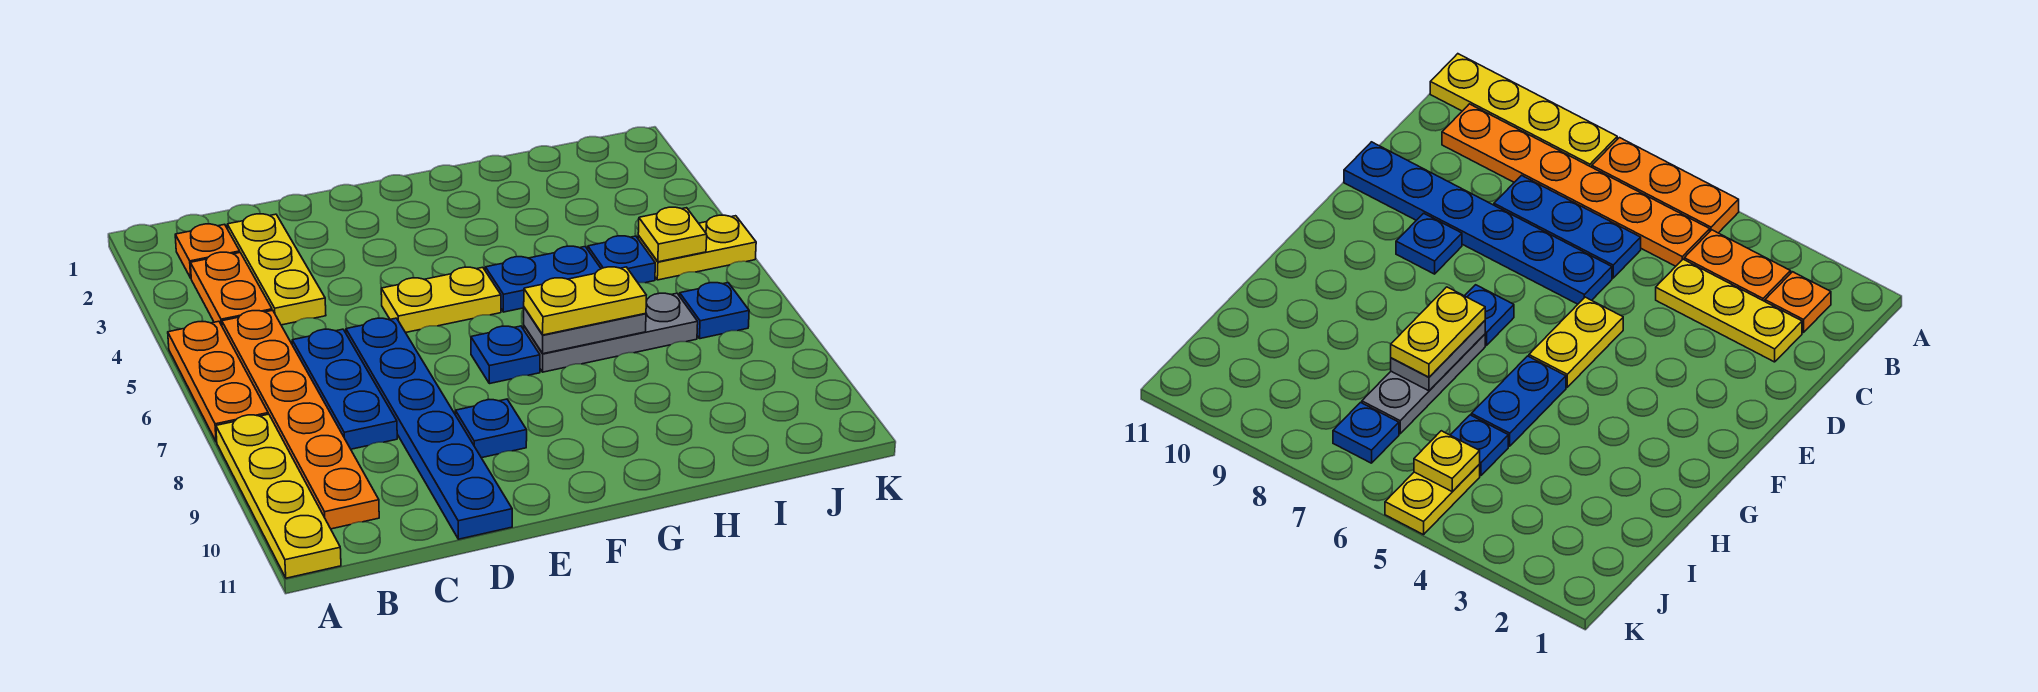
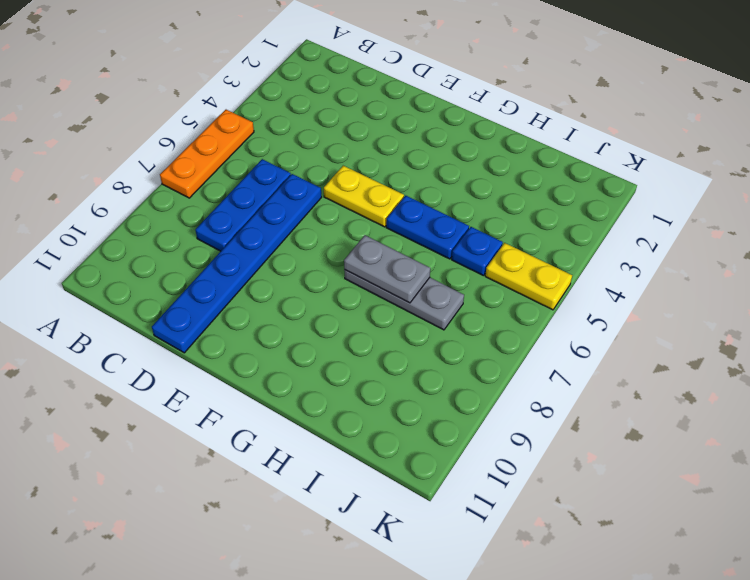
none -> yellow 1x4 plate [216,414,341,578]
none -> orange 1x1 plate [175,224,240,278]
none -> orange 1x2 plate [190,252,272,326]

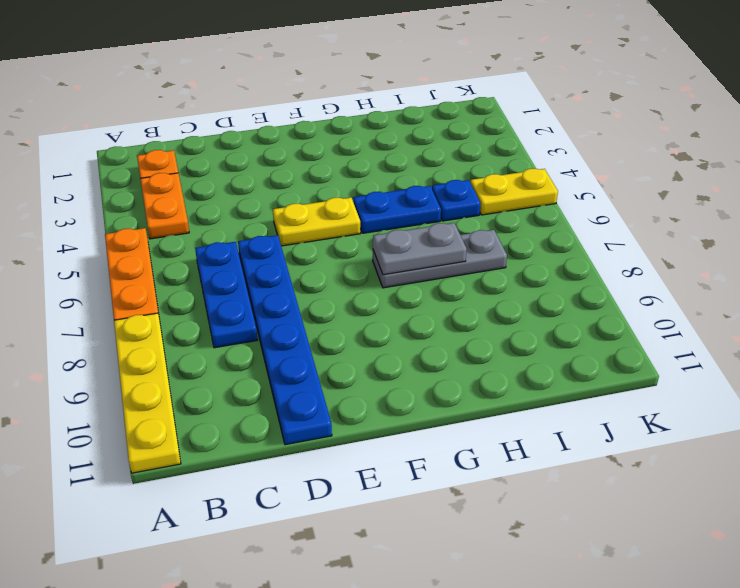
none -> orange 1x6 plate [222,310,379,529]
none -> yellow 1x3 plate [227,214,326,325]
none -> blue 1x1 plate [455,399,527,458]

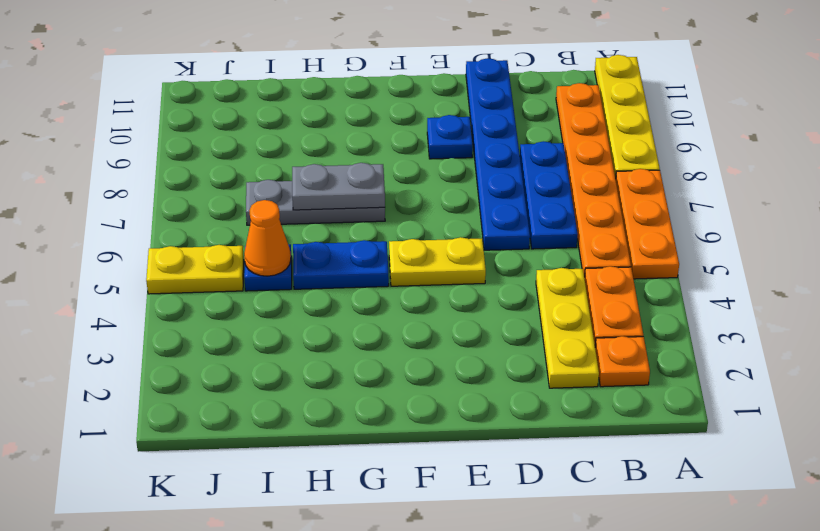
orange 1x1 cone [244,200,291,276] -> none
none -> blue 1x1 plate [471,326,540,384]
none -> blue 1x1 plate [680,283,749,339]
none -> yellow 1x1 plate [638,207,707,262]

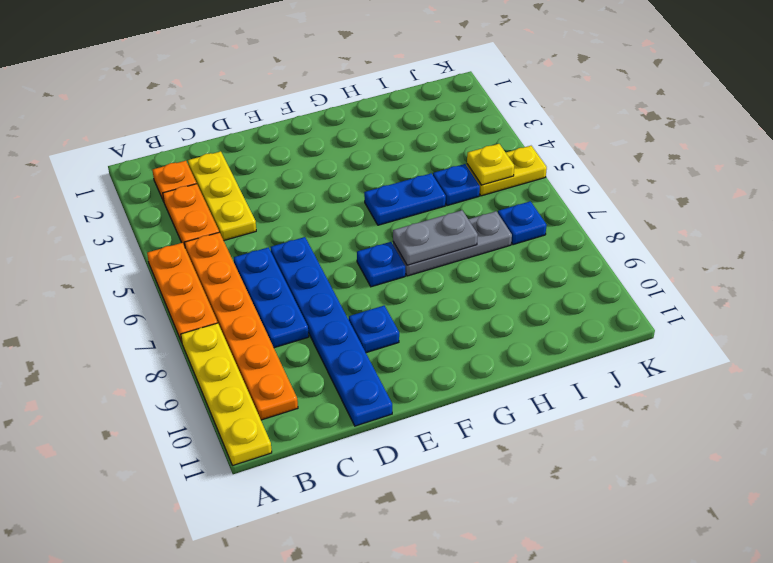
none -> yellow 1x2 plate [381,267,501,333]
none -> yellow 1x2 plate [524,267,646,335]

